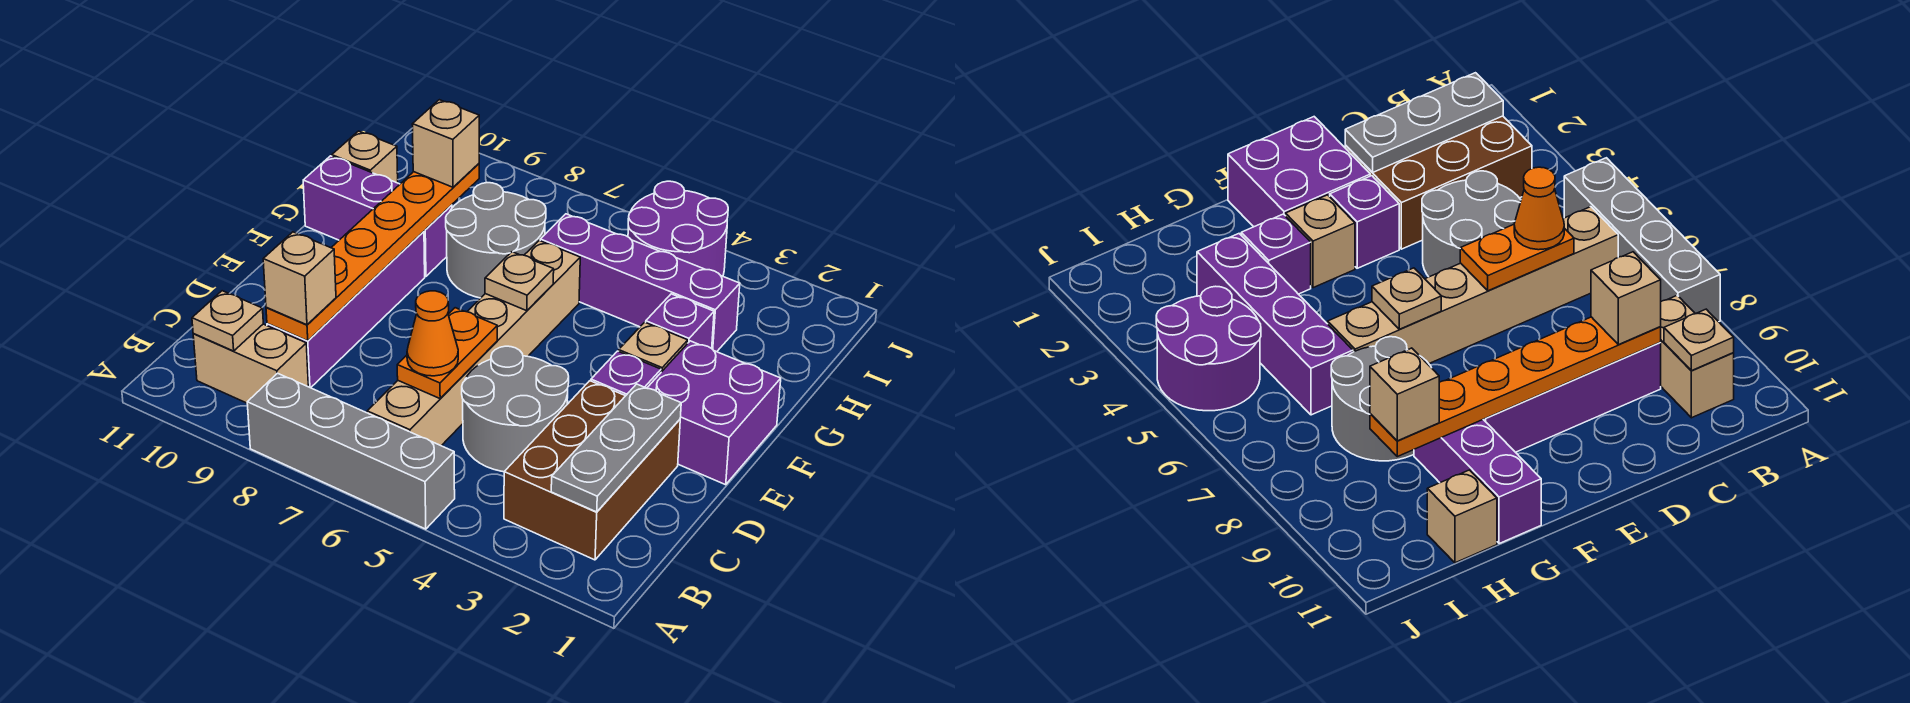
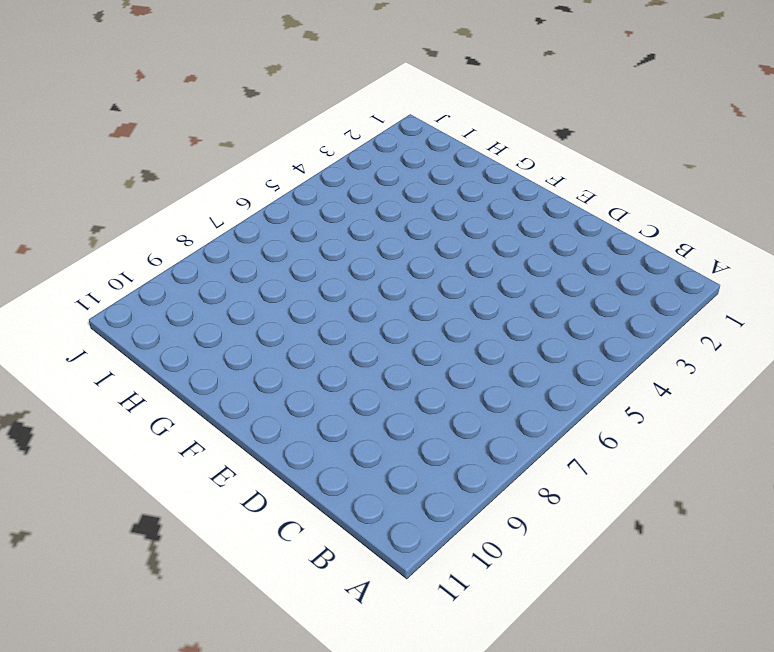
none -> grey 1x4 brick [247,373,455,529]
none -> brown 2x3 brick [504,381,680,560]
none -> tan 1x6 brick [367,241,580,446]

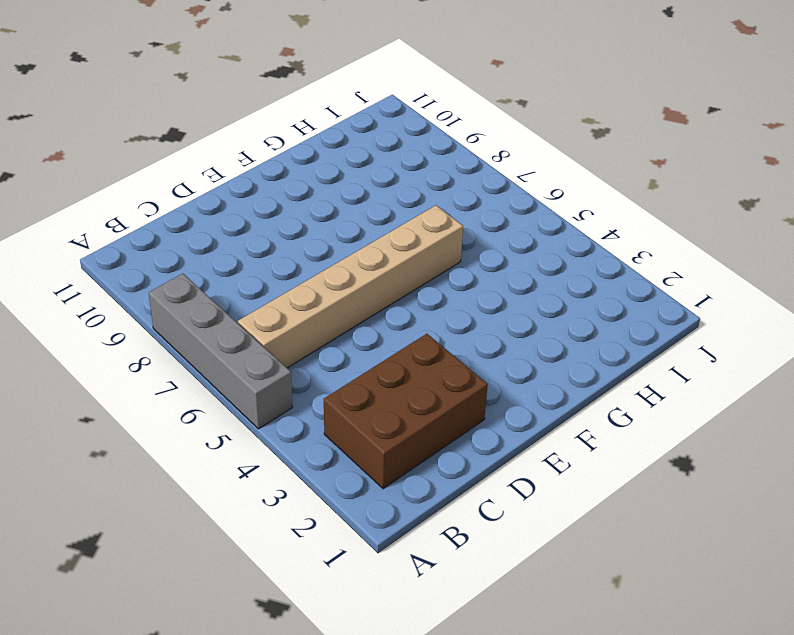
none -> tan 1x2 brick [193,324,308,403]
none -> grey 2x2 round brick [462,346,569,472]
none -> purple 1x4 brick [267,232,425,388]

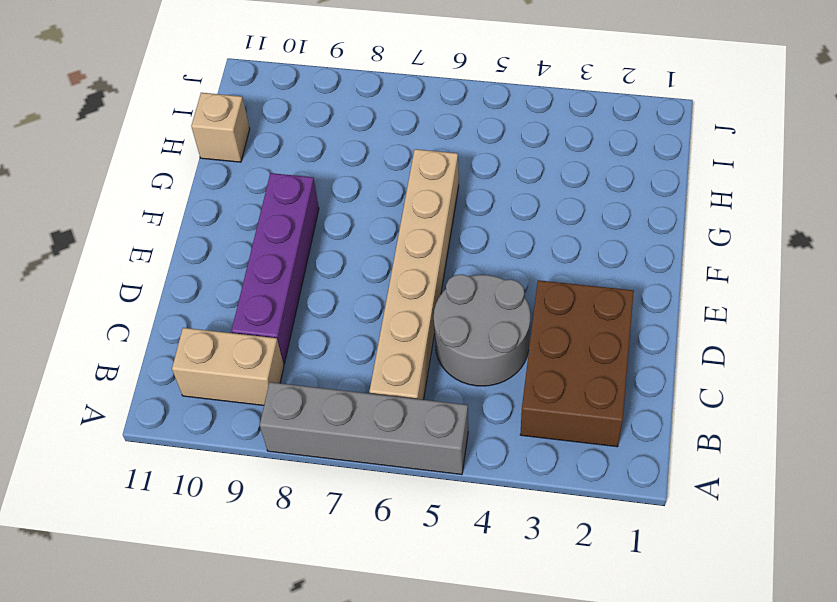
none -> purple 2x2 brick [647,341,781,485]
none -> purple 1x1 brick [591,351,661,396]
none -> tan 1x1 brick [619,322,688,372]

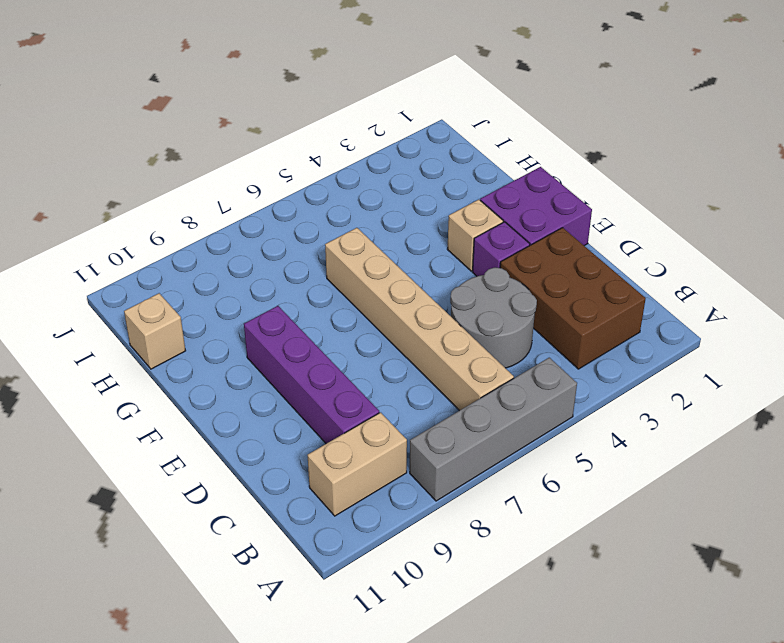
none -> purple 1x1 brick [646,294,714,348]
none -> grey 2x2 round brick [446,183,546,298]
none -> purple 1x3 brick [303,156,452,276]

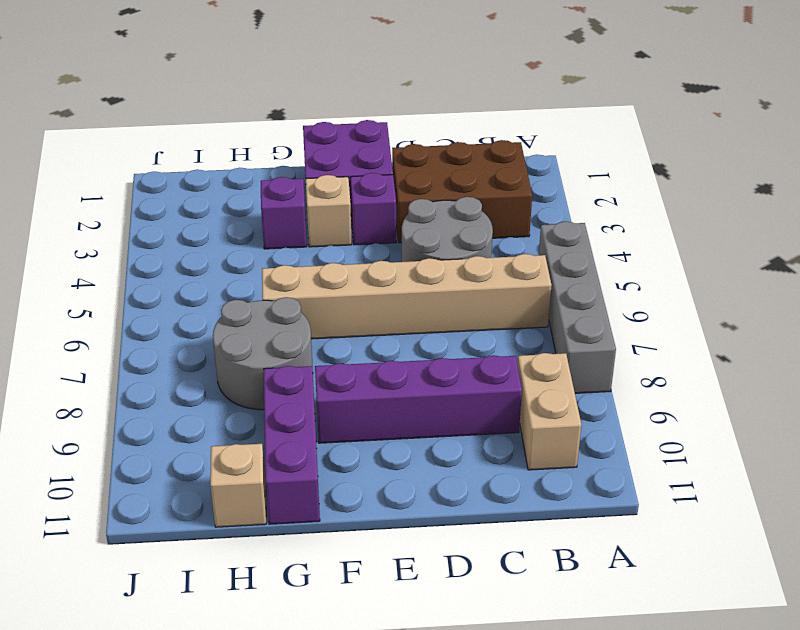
none -> purple 1x4 brick [540,214,740,352]
none -> purple 2x2 round brick [628,181,728,276]
none -> grey 1x3 plate [551,384,681,512]

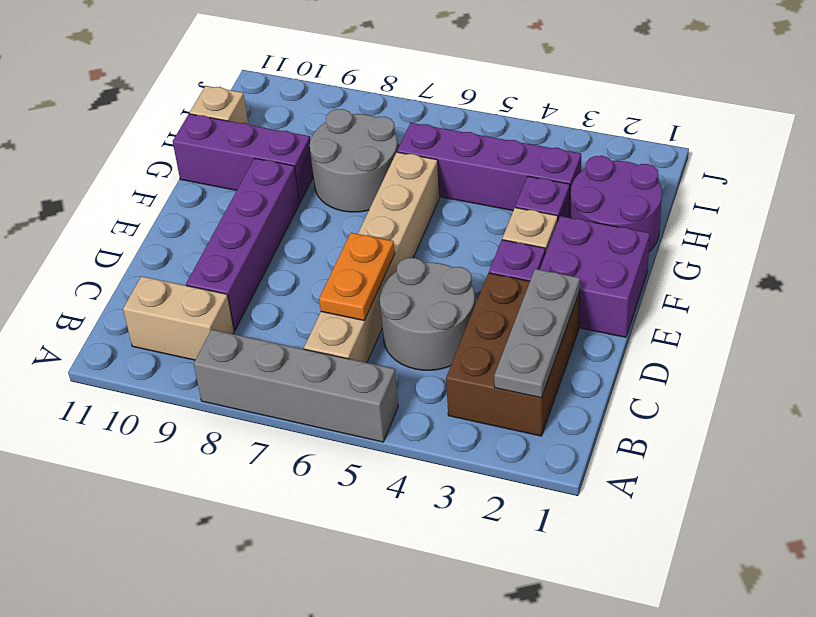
purple 2x2 round brick [570,156,662,252] -> purple 2x2 round brick moved to [628,181,728,276]
none -> tan 1x1 plate [192,291,263,351]
none -> orange 1x6 plate [266,164,479,341]
none -> tan 1x1 plate [485,252,554,311]

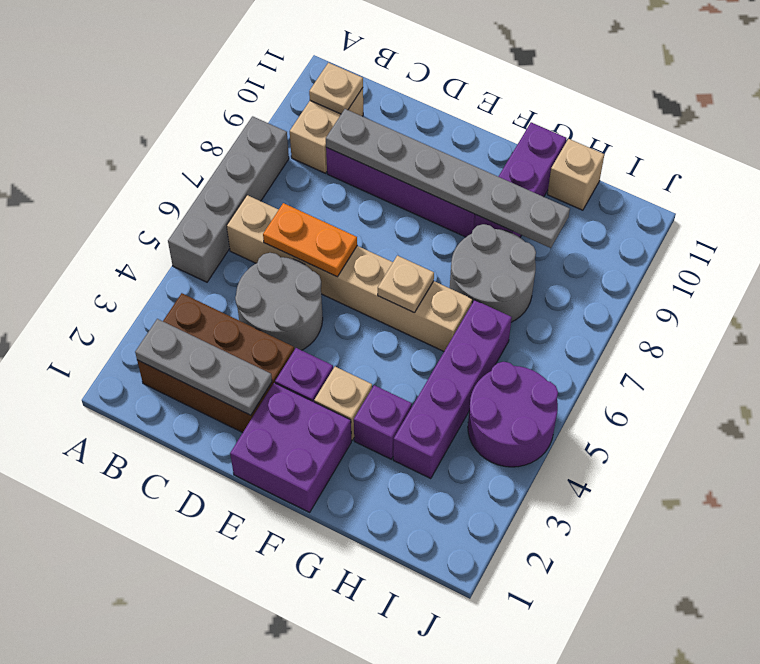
grey 1x6 plate [326,109,570,248] -> orange 1x6 plate [266,164,479,341]
none -> orange 1x1 cone [407,291,458,376]
none -> tan 1x1 brick [263,232,336,325]
none -> tan 1x1 brick [412,100,479,187]

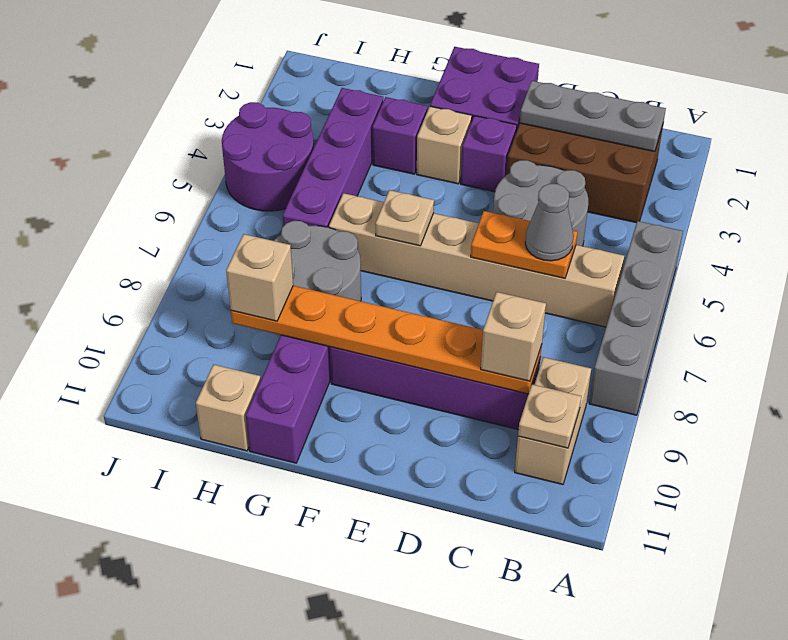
grey 1x1 cone [525,184,574,261] -> orange 1x1 cone [407,291,458,376]

